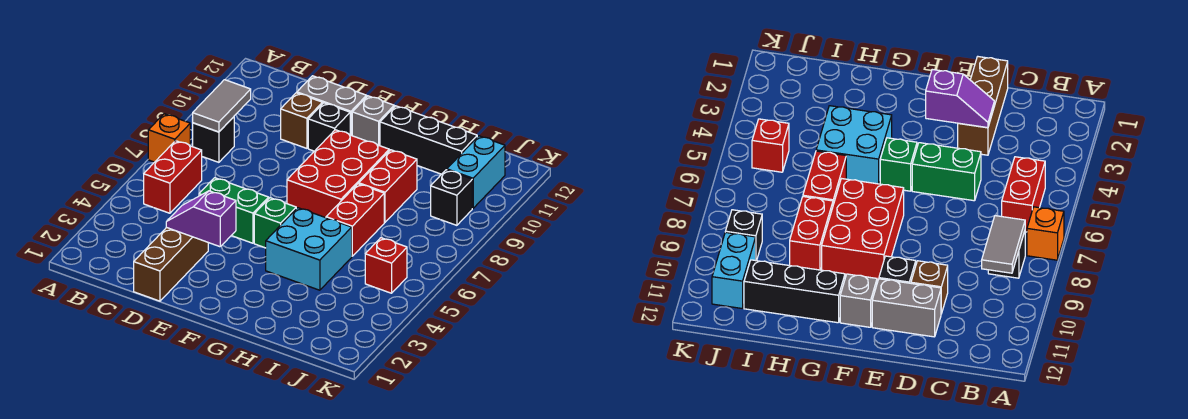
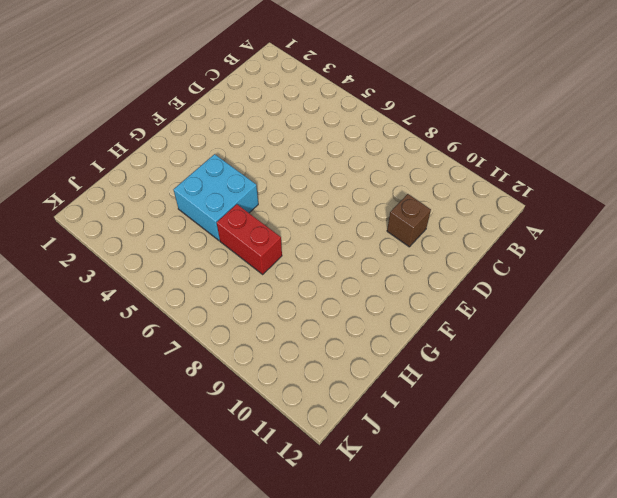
none -> orange 1x1 brick [148,114,190,162]
none -> red 1x2 brick [144,141,202,213]
none -> black 1x1 brick [193,117,234,162]

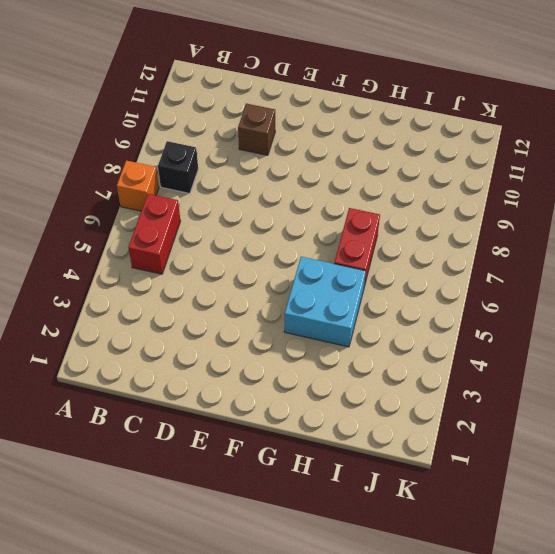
none -> brown 1x3 brick [134,227,208,301]
none -> green 1x2 brick [199,178,269,243]
none -> grey 1x2 brick [297,76,367,136]

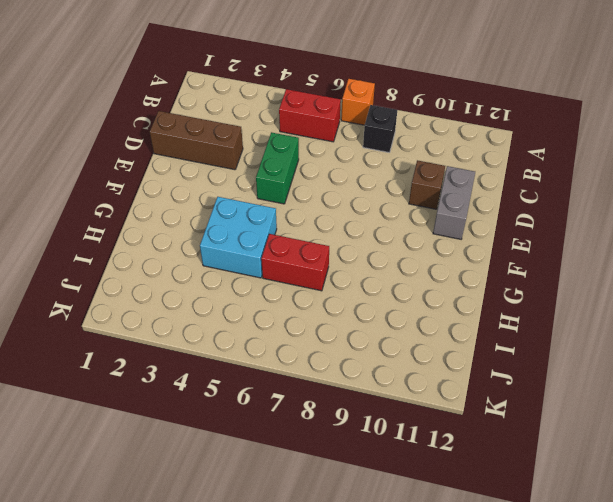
none -> black 1x1 brick [308,103,350,151]
none -> green 1x1 brick [254,198,296,248]
none -> red 2x3 brick [287,130,389,218]

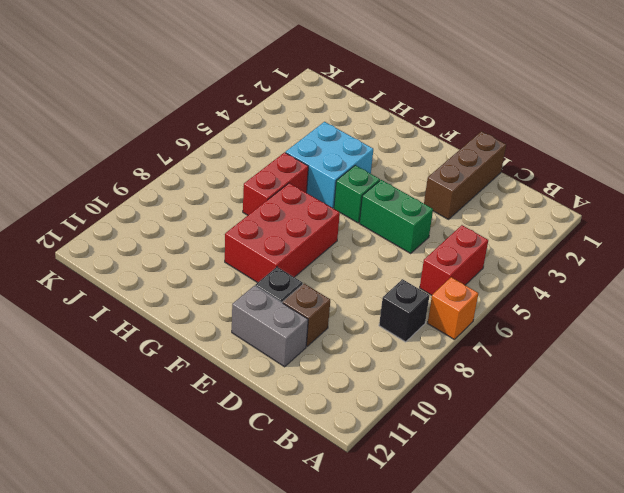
none -> grey 1x1 brick [352,96,394,146]
none -> black 1x3 brick [380,106,477,174]
none -> red 1x2 brick [359,150,417,222]

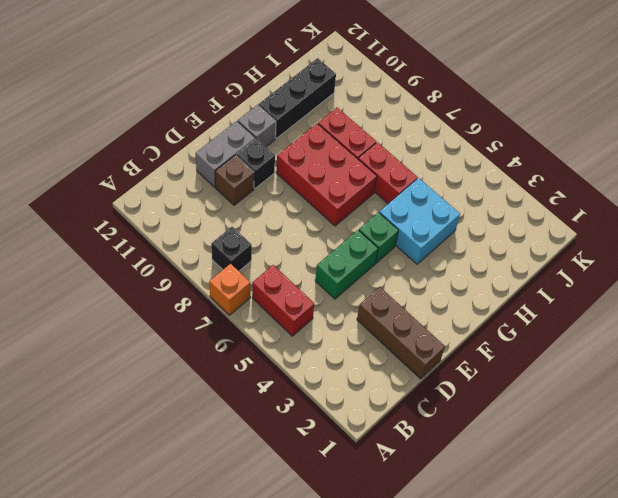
none -> red 1x1 brick [365,238,407,293]
none -> black 1x1 brick [431,170,472,225]
none -> cyan 1x2 brick [447,136,505,208]

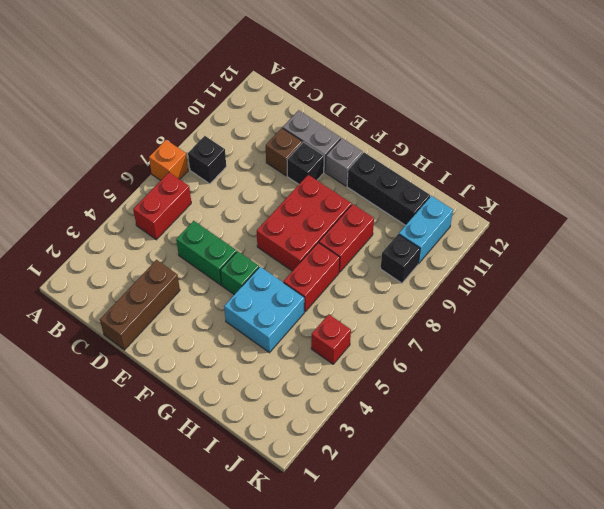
none -> grey 1x2 tile [193,80,251,132]
none -> purple 1x2 slope [166,191,236,247]

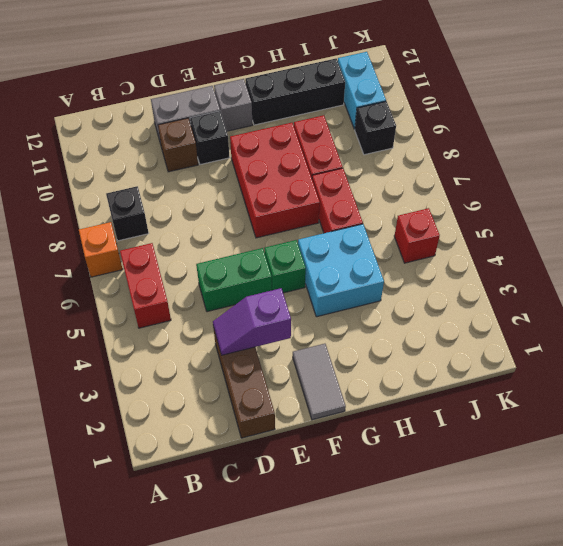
grey 1x2 tile [293,344,346,420] -> grey 1x2 tile moved to [193,80,251,132]

